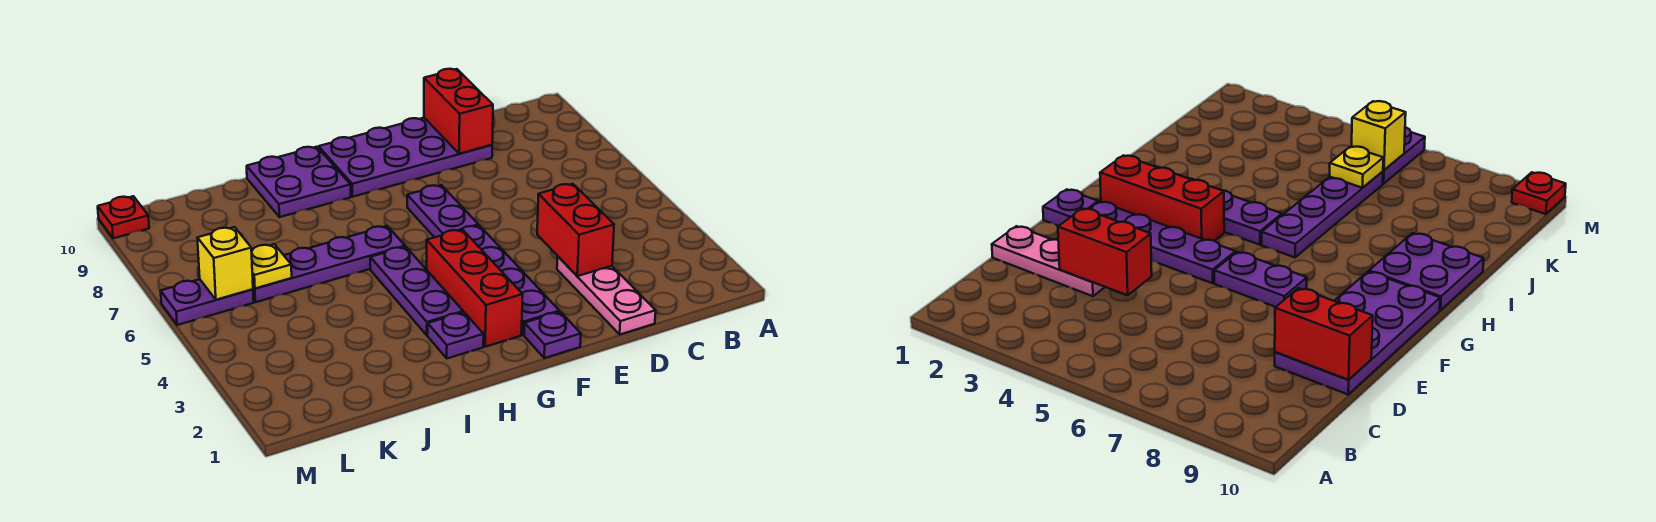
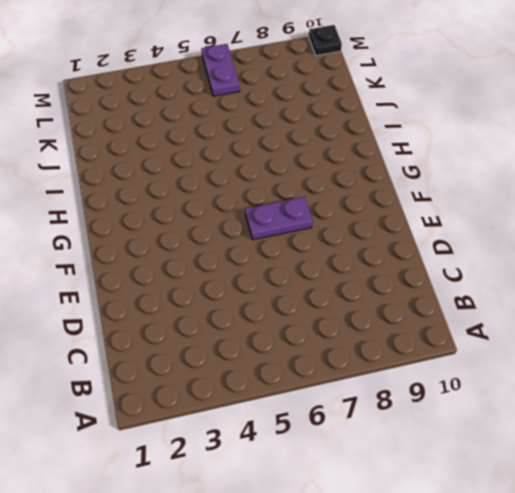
black 1x1 plate [309,25,342,56] -> red 1x1 plate [98,196,149,238]
none -> pink 1x3 plate [557,256,656,334]
none -> purple 2x4 plate [319,118,492,197]
none -> purple 1x1 plate [524,312,581,358]

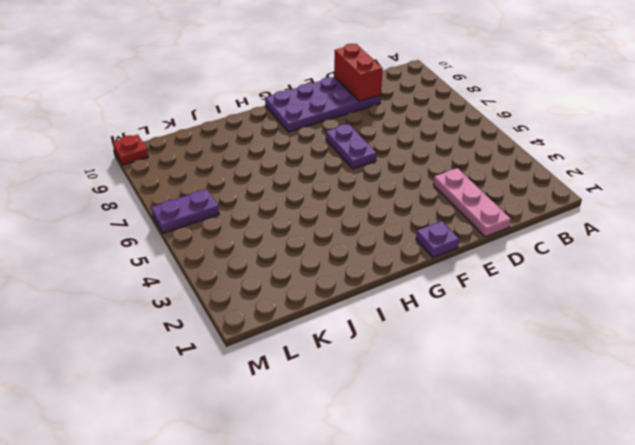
none -> purple 1x4 plate [461,226,559,335]
none -> red 1x3 brick [427,230,523,347]
none -> purple 1x1 plate [428,312,484,358]

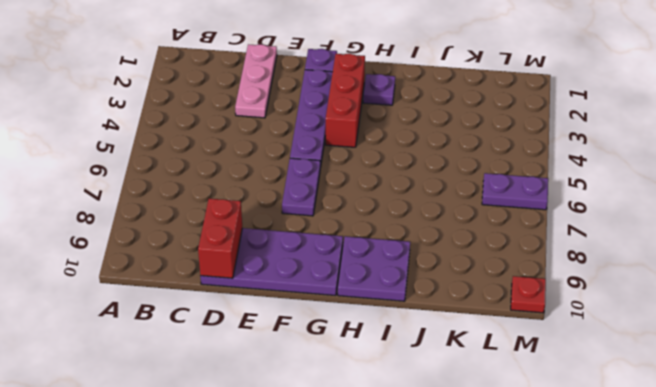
none -> purple 1x3 plate [370,247,463,335]
none -> purple 1x4 plate [253,226,405,302]
none -> red 1x2 brick [537,184,614,276]

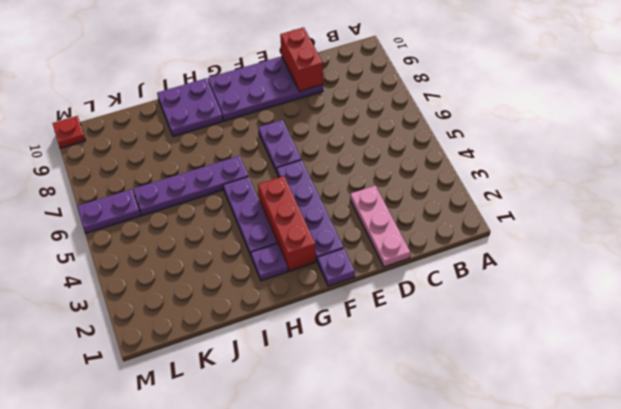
none -> red 1x2 brick [537,184,614,276]
none -> yellow 1x1 plate [252,244,292,288]
none -> yellow 1x1 brick [197,227,253,300]

